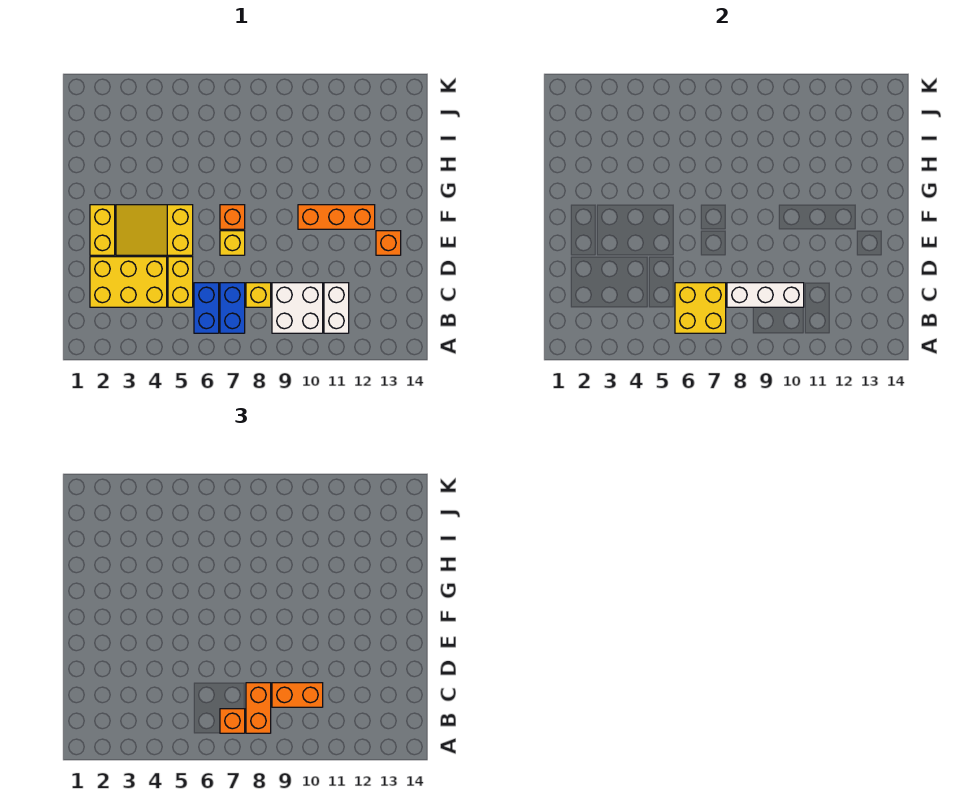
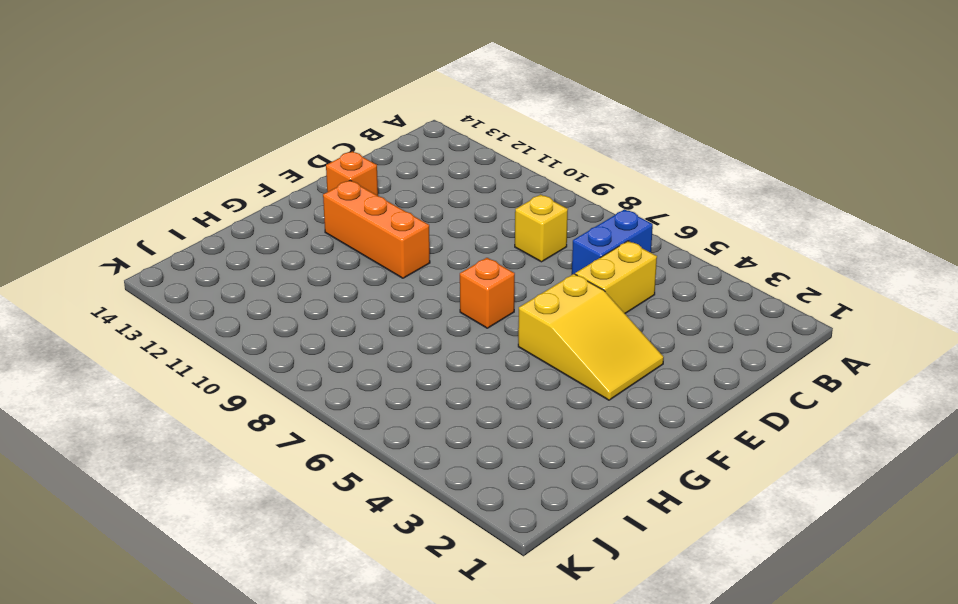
none -> blue 1x2 brick [220,283,245,333]
none -> white 2x2 brick [272,283,323,333]
none -> white 1x2 brick [324,283,349,333]

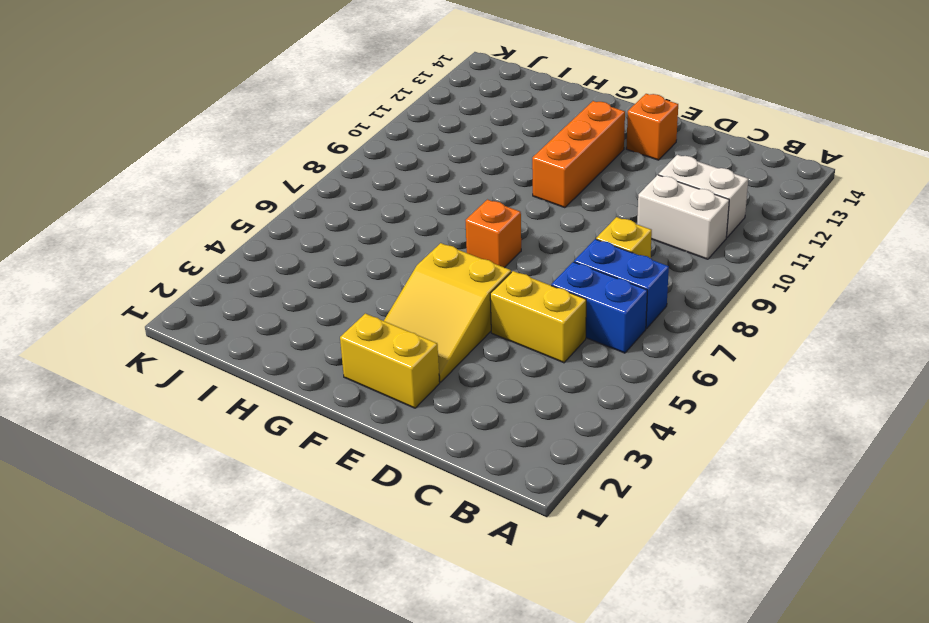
white 1x2 brick [637,175,729,259] -> white 2x2 brick [272,283,323,333]
none -> yellow 2x3 brick [90,257,167,307]
none -> yellow 1x1 brick [220,231,245,255]
none -> yellow 2x2 brick [675,283,726,333]

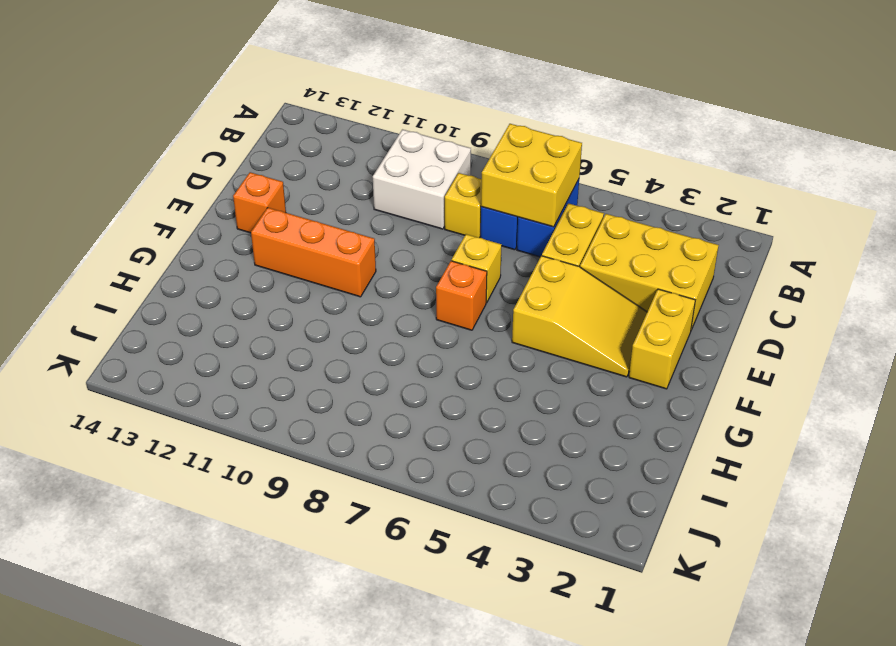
none -> white 1x2 brick [324,283,349,333]
none -> white 1x3 brick [727,283,804,307]
none -> orange 1x1 brick [220,709,245,733]

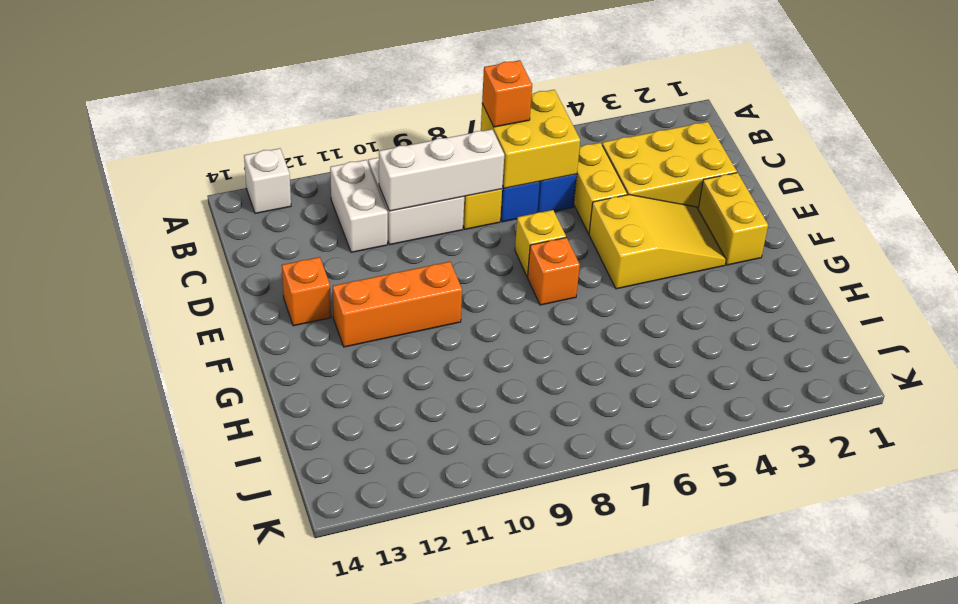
white 1x1 brick [244,148,291,214] -> none
none -> orange 1x2 brick [246,683,271,733]
none -> orange 1x2 brick [272,683,323,707]

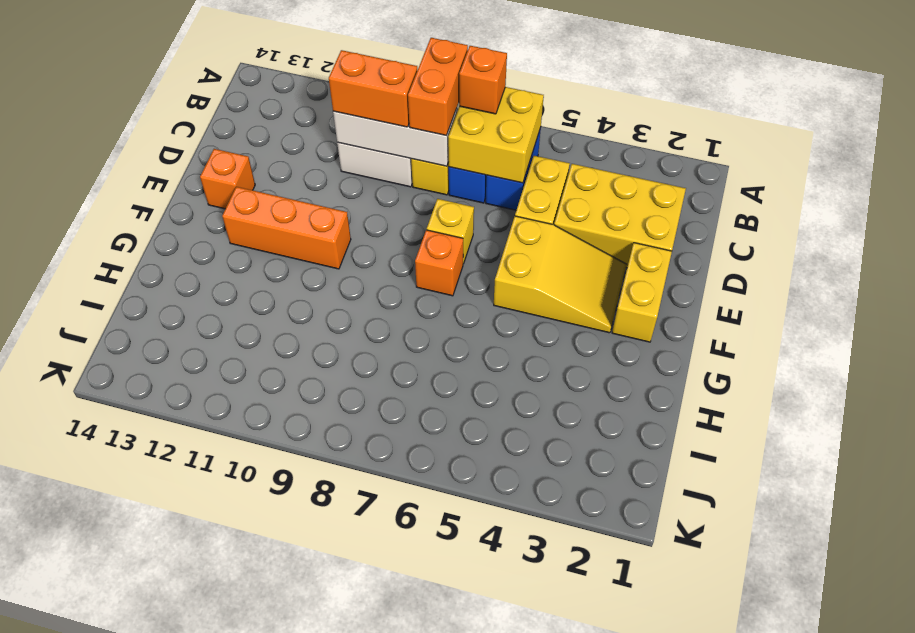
none -> white 1x2 brick [324,283,349,333]

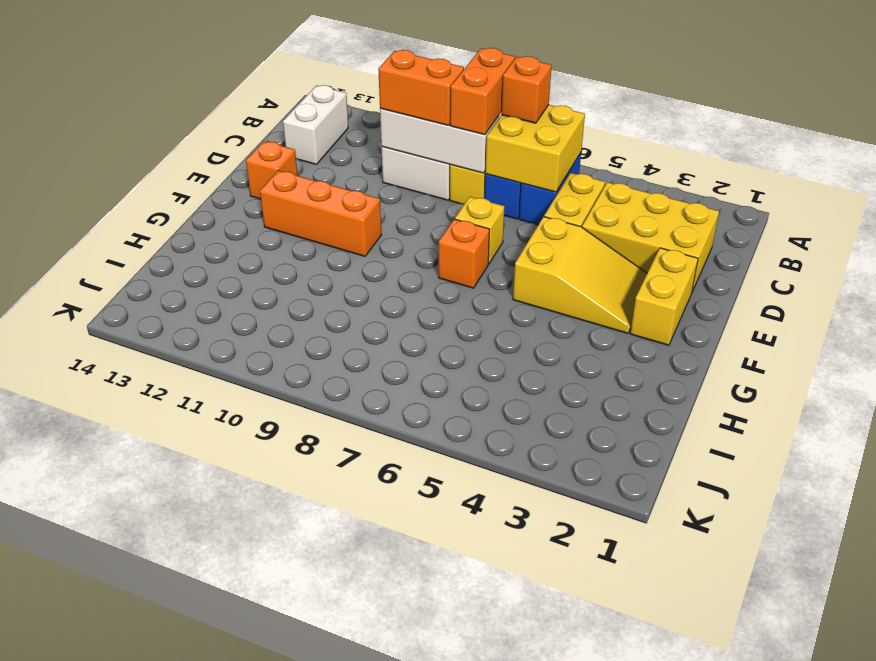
white 1x2 brick [283,85,348,164] -> white 1x2 brick moved to [324,283,349,333]

